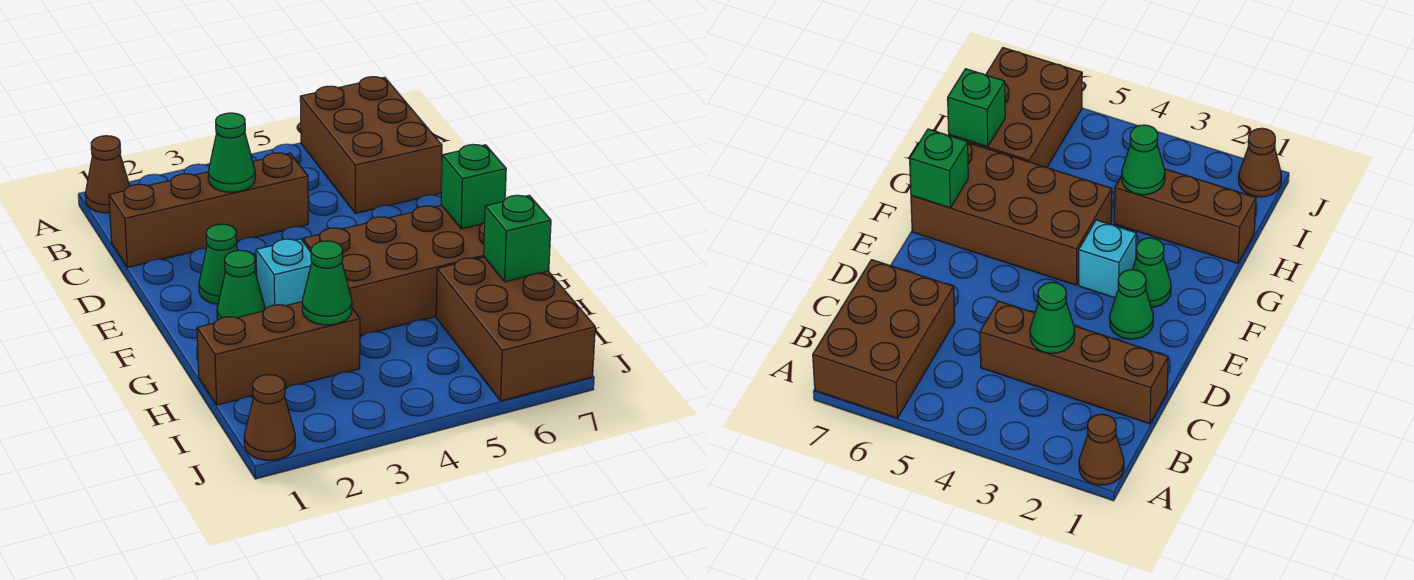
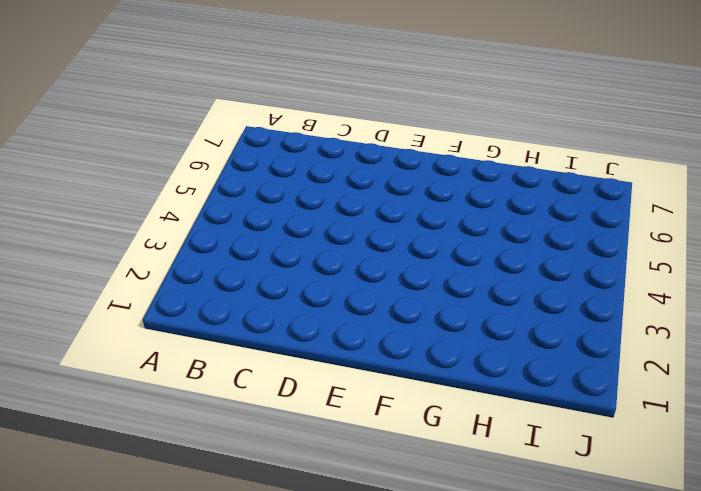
none -> brown 1x1 cone [85,136,130,213]
none -> brown 2x3 brick [300,77,442,213]
none -> brown 1x4 brick [109,153,308,267]

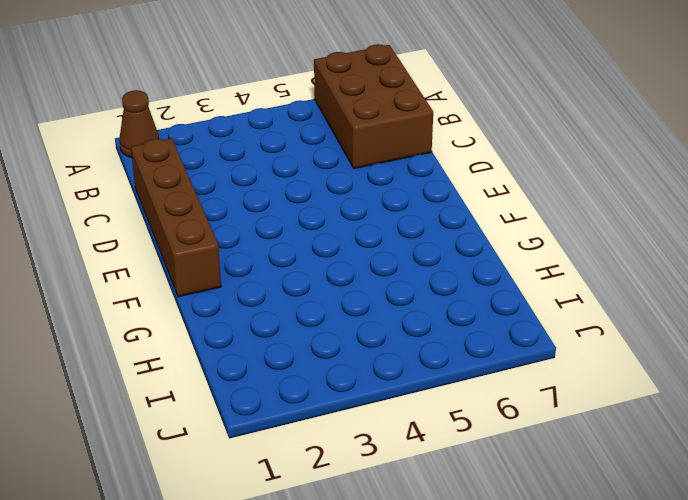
brown 1x4 brick [131,138,221,297] -> brown 1x4 brick turned to [109,153,308,267]
none -> green 1x1 cone [199,224,238,304]
none -> green 1x1 cone [217,250,265,320]
none -> cyan 1x1 brick [256,239,312,309]

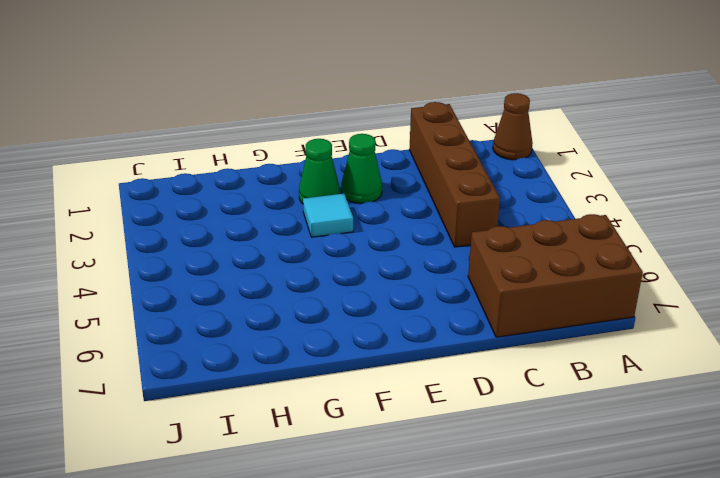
cyan 1x1 tile [303,194,353,237] -> cyan 1x1 brick [256,239,312,309]
none -> brown 2x4 brick [303,205,485,336]
none -> brown 1x3 brick [197,302,360,405]
none -> brown 2x3 brick [436,257,595,401]

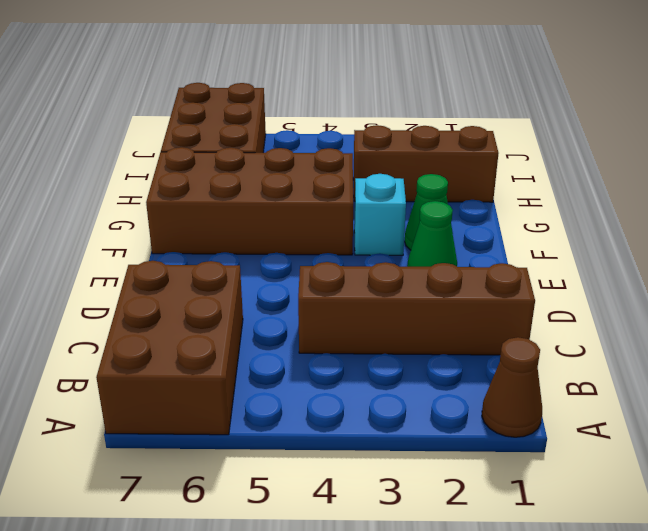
none -> brown 1x1 cone [244,375,295,460]
none -> green 1x1 cone [208,113,255,192]
none -> green 1x1 brick [441,144,506,229]

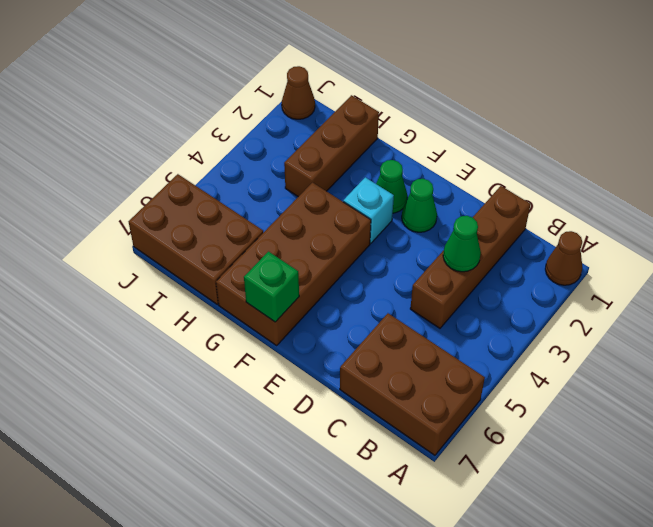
none -> green 1x1 cone [302,241,352,325]
none -> green 1x1 brick [484,195,551,282]

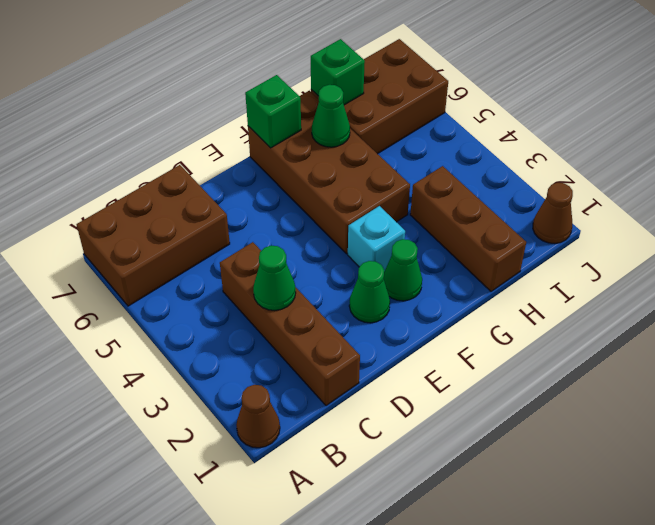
green 1x1 cone [312,85,350,147] -> green 1x1 cone moved to [302,241,352,325]

